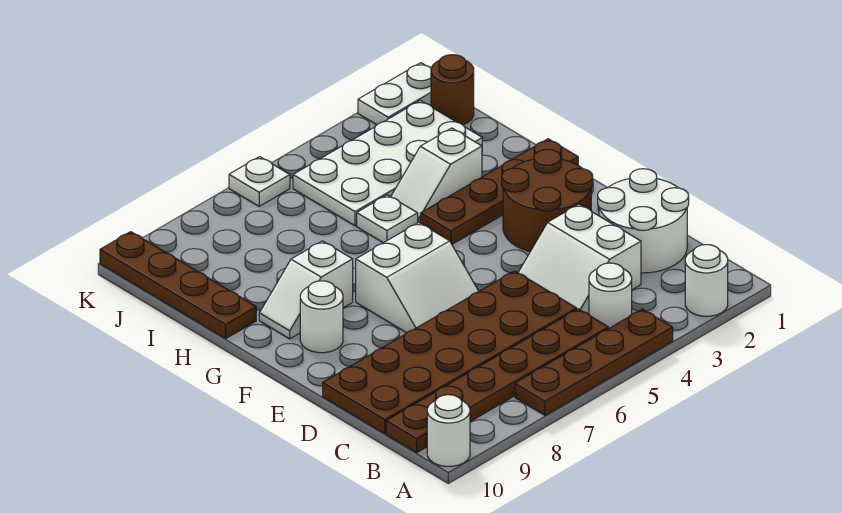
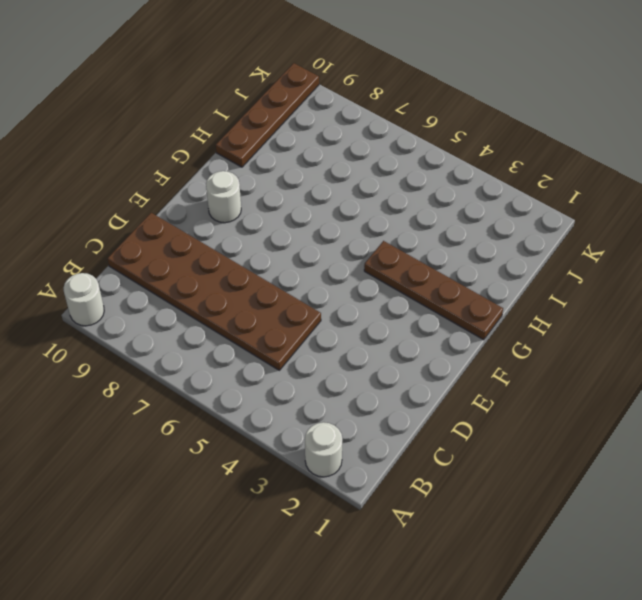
none -> brown 1x4 plate [515,309,673,415]
none -> white 1x1 round brick [589,263,632,329]
none -> brown 1x6 plate [386,309,608,453]

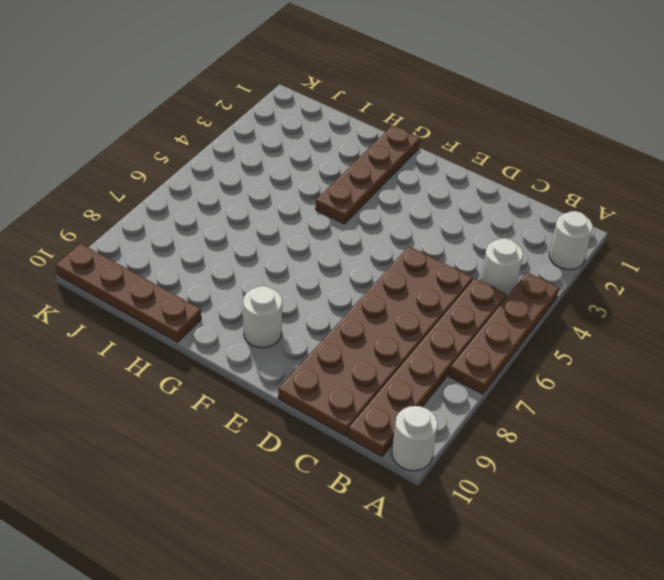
none -> white 2x2 round brick [598,169,689,273]
none -> white 2x2 slope [518,204,641,314]
none -> brown 2x2 round brick [502,149,593,251]

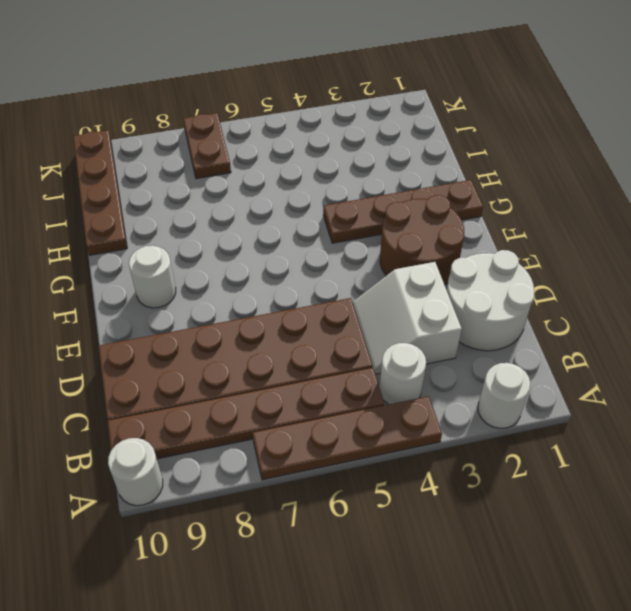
brown 1x2 plate [183,113,231,179] -> none
none -> white 2x2 slope [356,222,479,333]
none -> white 1x2 slope [259,241,353,339]
none -> white 1x2 slope [391,128,482,223]

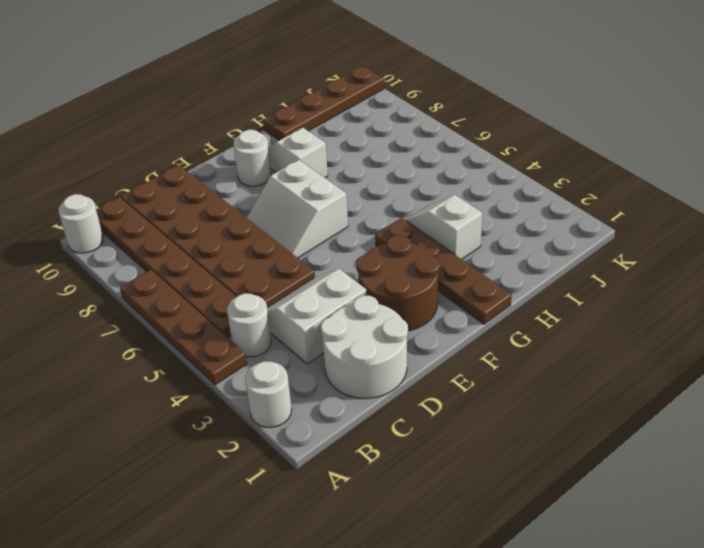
none -> white 1x1 plate [357,195,418,243]
none -> white 2x4 plate [293,101,482,226]
none -> brown 1x1 round brick [431,55,474,125]

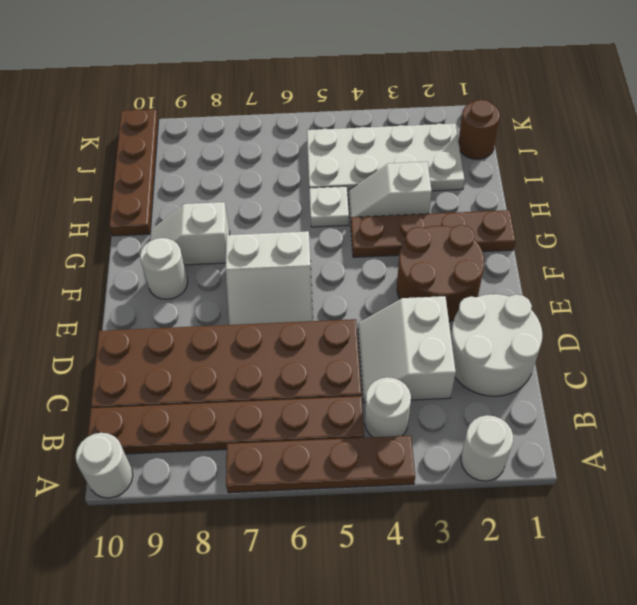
none -> white 1x2 plate [358,63,431,125]
none -> white 1x1 plate [229,157,290,206]

